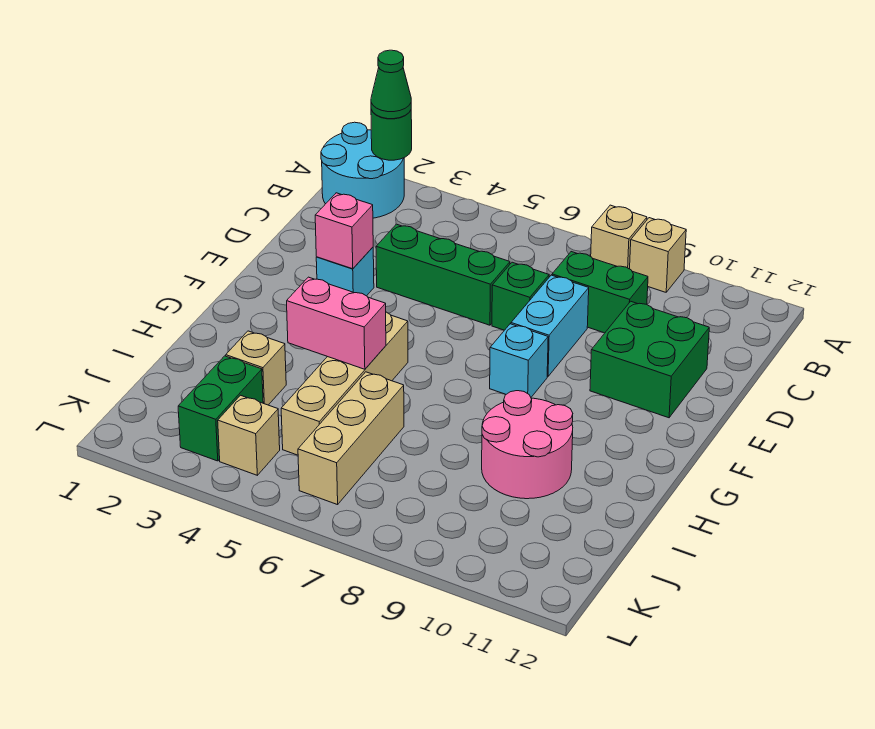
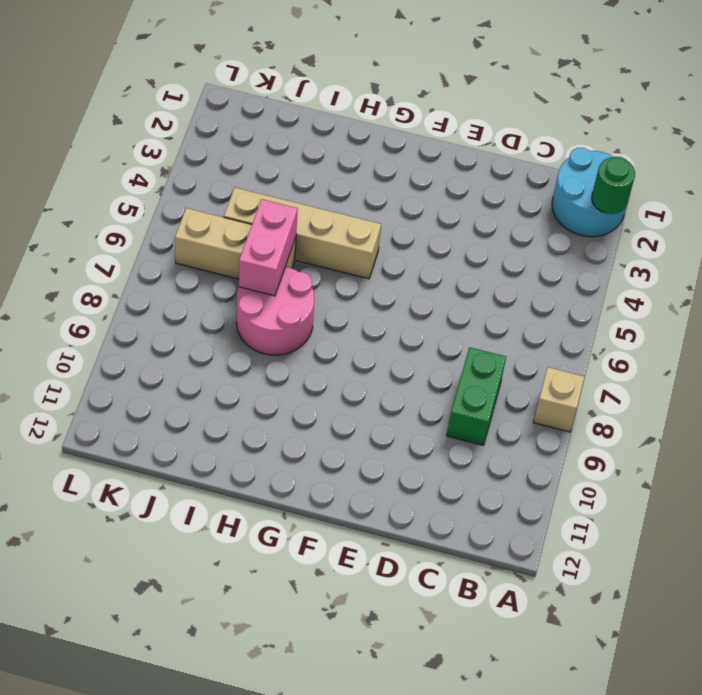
pink 2x2 round brick [237,267,314,355] -> pink 2x2 round brick moved to [482,391,573,499]
pink 1x2 brick [239,199,298,296] -> pink 1x2 brick moved to [287,277,386,369]
none -> tan 1x1 brick [630,218,686,292]
none -> green 1x3 brick [376,224,510,325]
none -> green 1x1 brick [492,262,549,330]

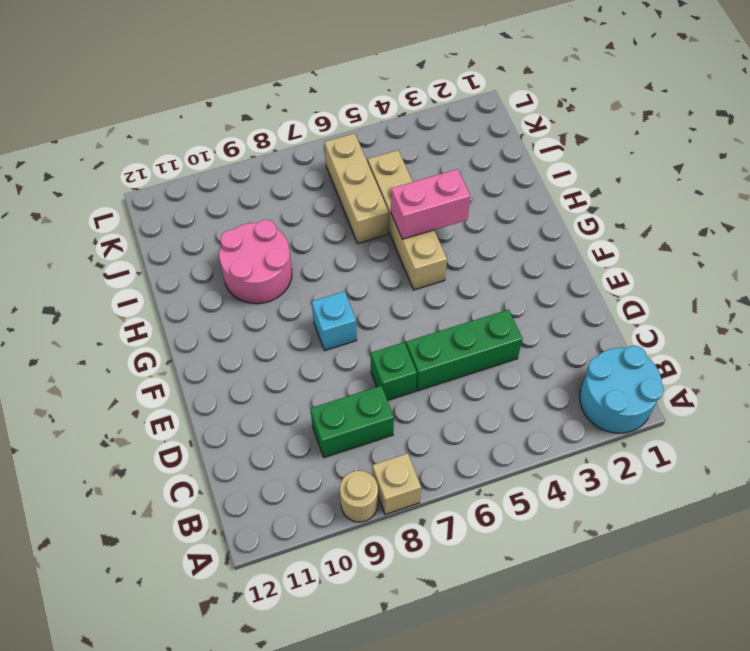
tan 1x1 round brick [340,471,378,522] -> tan 1x1 brick [630,218,686,292]
none -> cyan 1x2 brick [511,275,589,376]
none -> green 2x2 brick [590,301,709,418]
none -> cyan 1x1 brick [316,247,374,296]

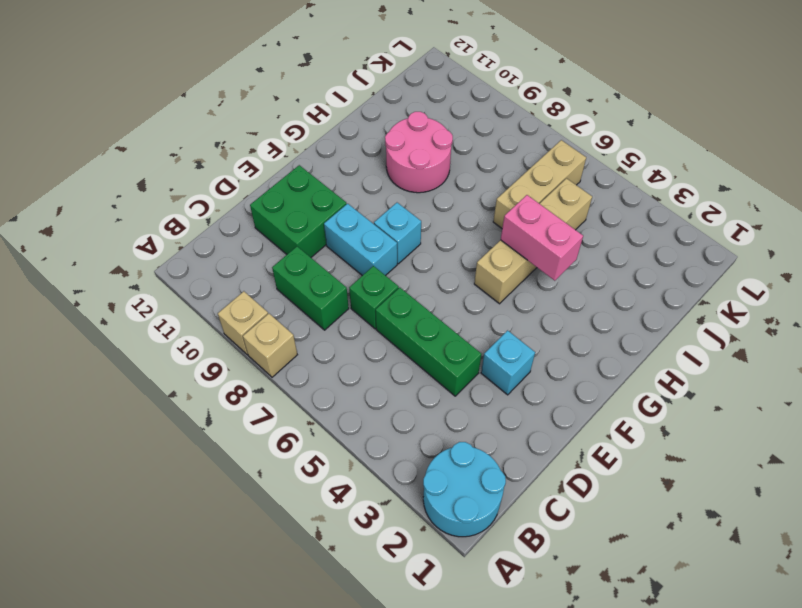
cyan 1x2 brick [324,204,397,276] -> cyan 1x2 brick turned to [511,275,589,376]
none -> tan 1x1 brick [226,331,286,405]
none -> green 1x2 brick [178,356,263,461]
none -> tan 1x1 brick [218,395,280,475]

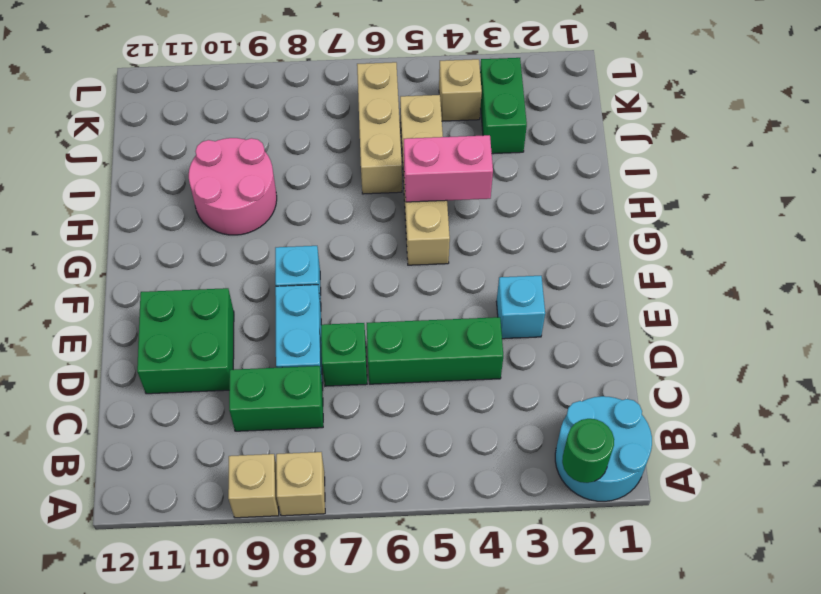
none -> tan 1x1 brick [226,331,286,405]
none -> pink 1x1 brick [315,193,373,269]
none -> green 1x1 cone [371,50,411,119]

